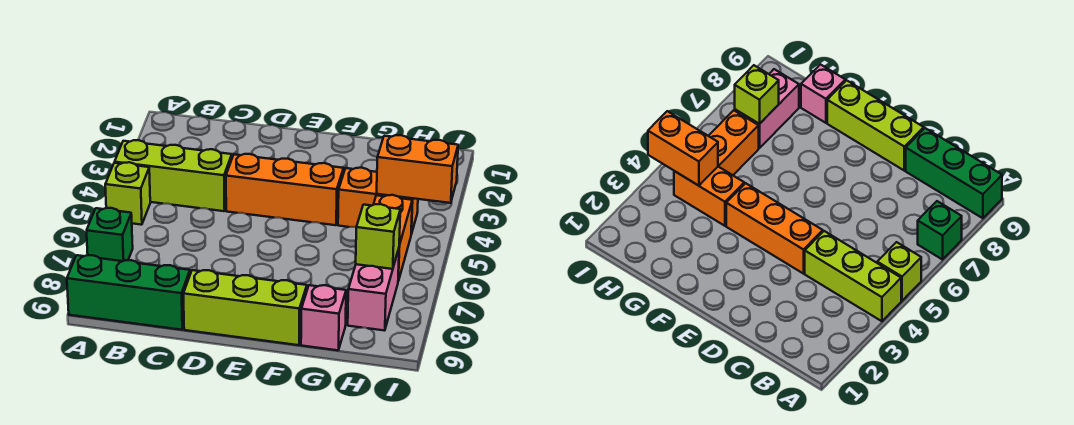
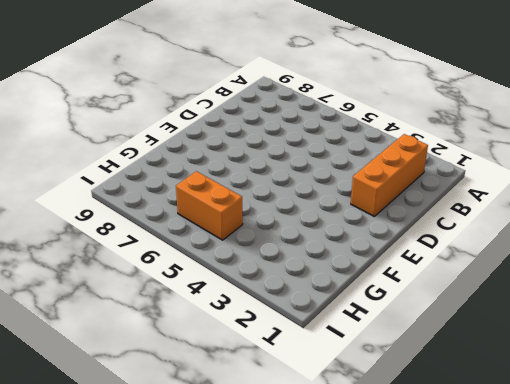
orange 1x3 brick [351,134,428,217] -> orange 1x3 brick moved to [226,154,344,225]
none -> lime 1x3 brick [115,140,232,211]
none -> lime 1x1 brick [105,162,150,225]
none -> green 1x1 brick [87,208,133,261]

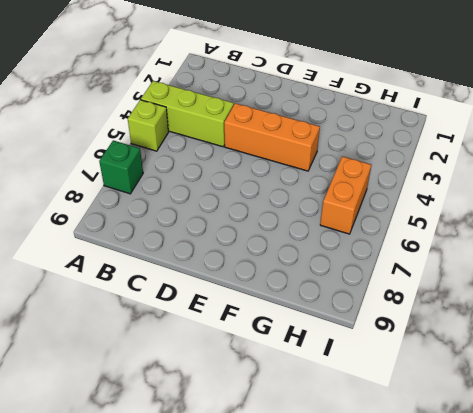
none -> green 1x3 brick [67,255,190,330]
none -> lime 1x3 brick [183,270,307,345]
none -> orange 1x2 brick [338,168,418,234]

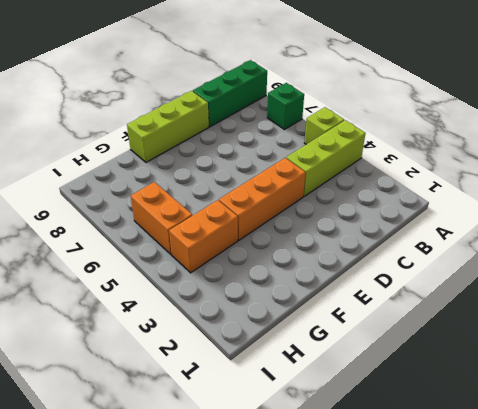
none -> pink 1x1 brick [301,285,346,350]
none -> pink 1x2 brick [348,249,399,331]
none -> orange 1x2 brick [377,135,458,203]

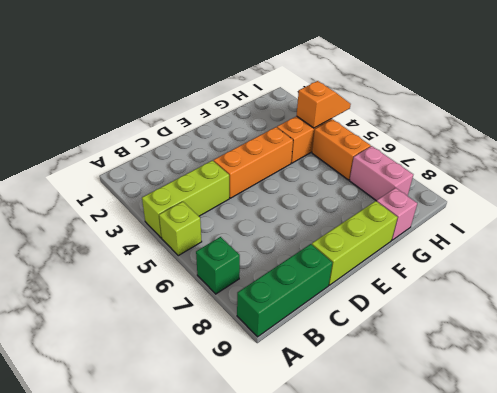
orange 1x2 slope [296,81,351,128] -> orange 1x2 brick [377,135,458,203]
none -> lime 1x1 brick [356,204,400,269]

